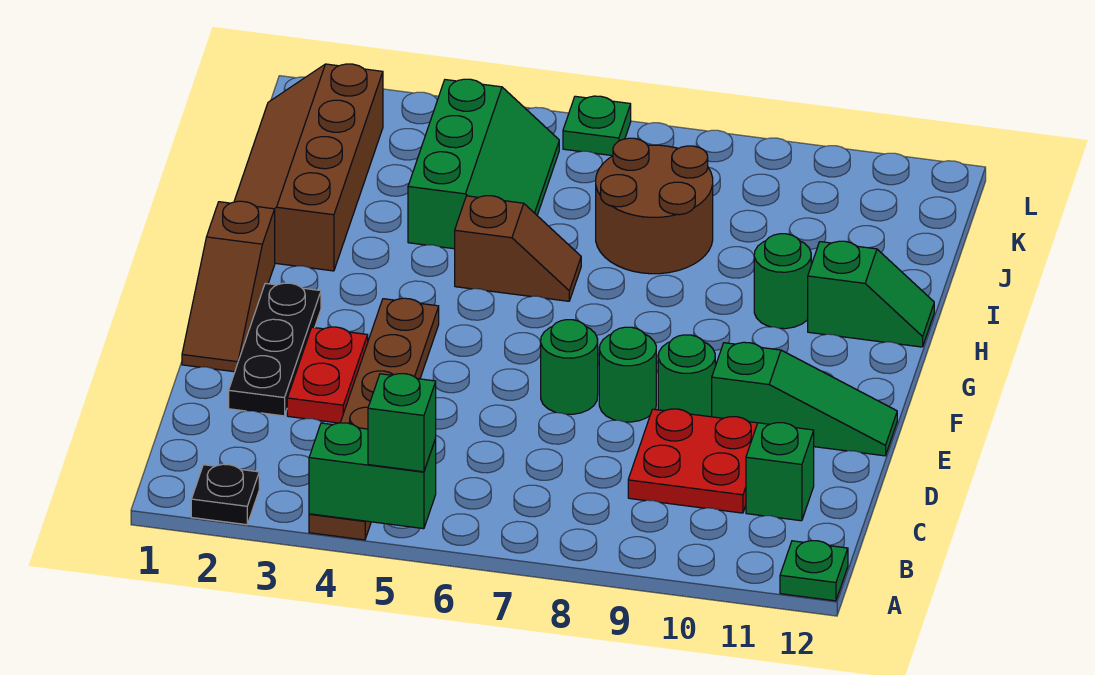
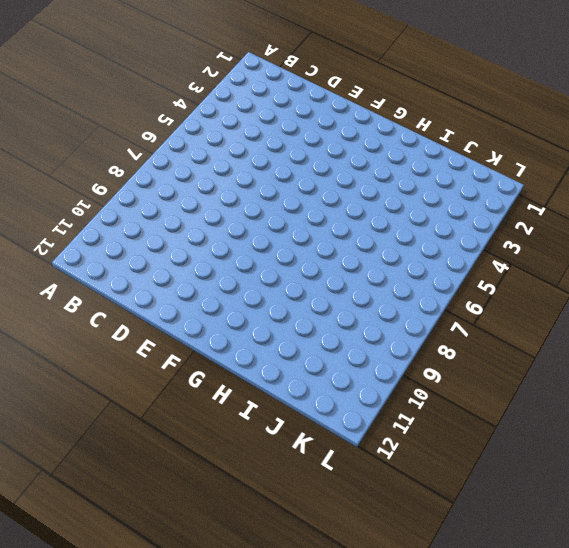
none -> black 1x1 plate [191,464,259,525]
none -> brown 1x6 plate [309,298,439,540]
none -> green 1x1 plate [780,541,848,601]

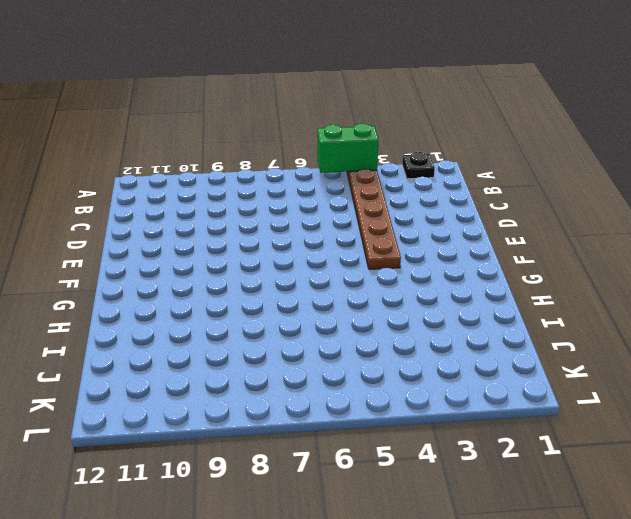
none -> green 1x1 plate [780,541,848,601]
none -> red 2x2 plate [628,409,757,513]
none -> green 1x1 brick [746,423,814,521]

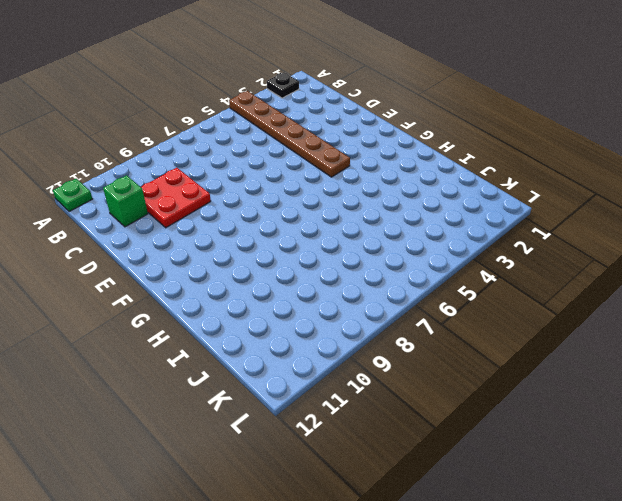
none -> black 1x3 plate [229,283,321,416]
none -> red 1x2 plate [287,327,368,423]
none -> brown 1x3 slope [182,201,275,372]

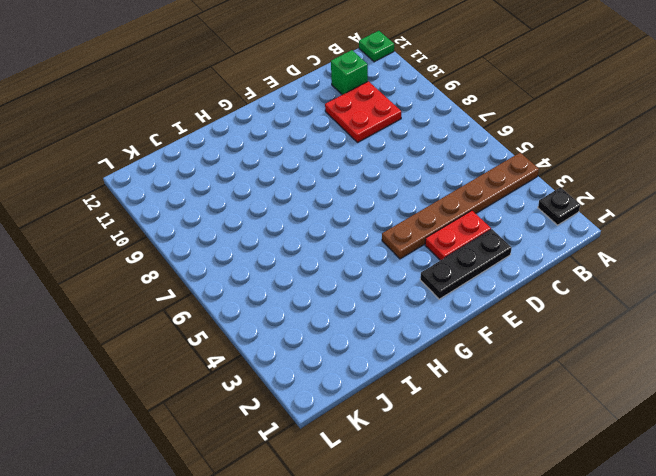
none -> brown 1x3 slope [182,201,275,372]
none -> green 1x1 round brick [541,320,598,414]
none -> green 1x1 round brick [599,327,656,422]

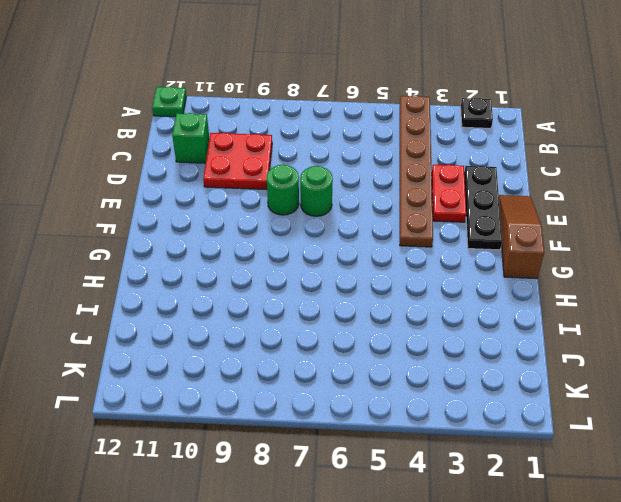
none -> green 1x1 round brick [658,335,715,417]
none -> green 1x3 slope [712,342,897,456]
none -> brown 2x4 slope [234,64,383,271]

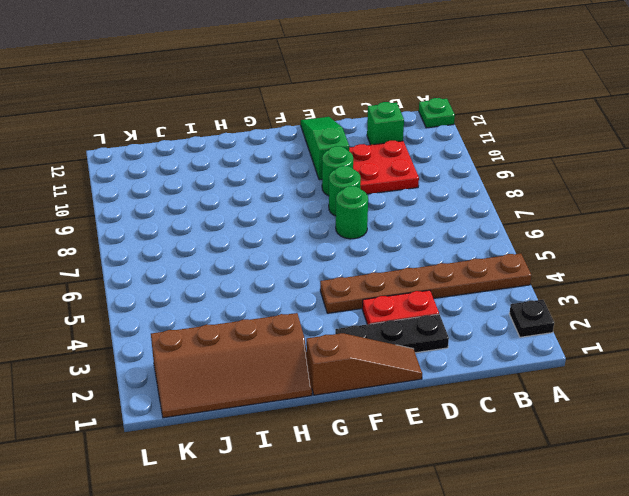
none -> brown 1x2 slope [455,196,581,301]
none -> green 1x1 round brick [754,234,811,329]
none -> green 1x2 slope [808,241,934,347]

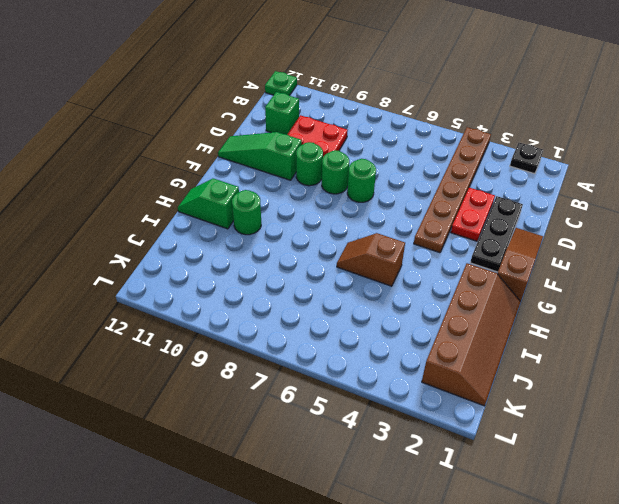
none -> green 2x3 slope [408,79,559,249]
none -> brown 2x2 round brick [596,138,713,274]
none -> green 1x1 plate [563,96,631,156]

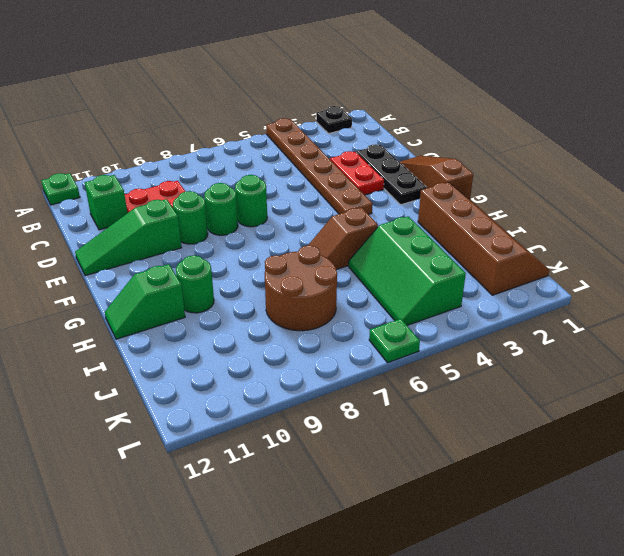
none -> green 1x2 brick [309,423,436,529]
none -> green 1x1 brick [368,374,436,472]

